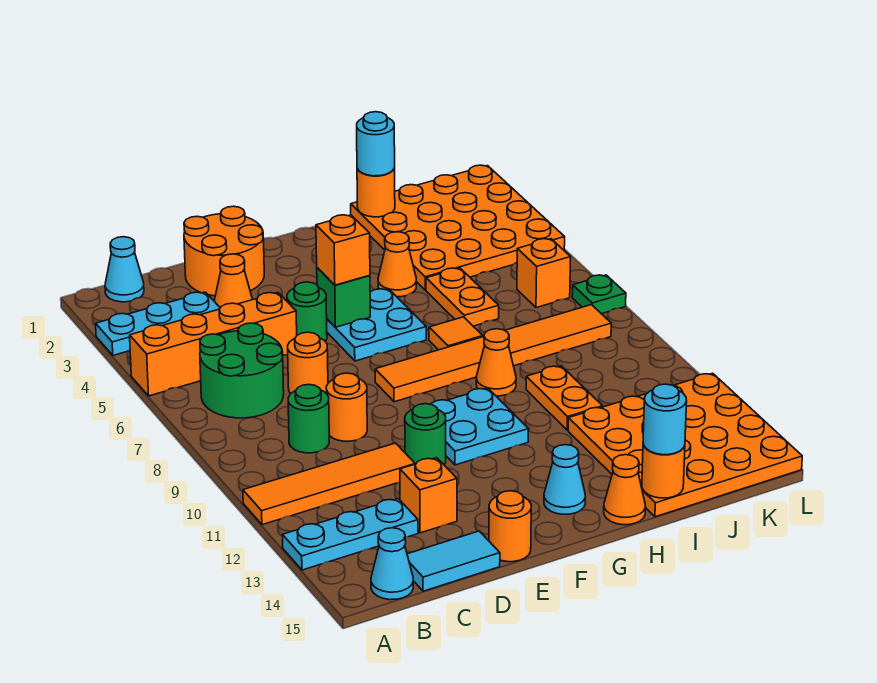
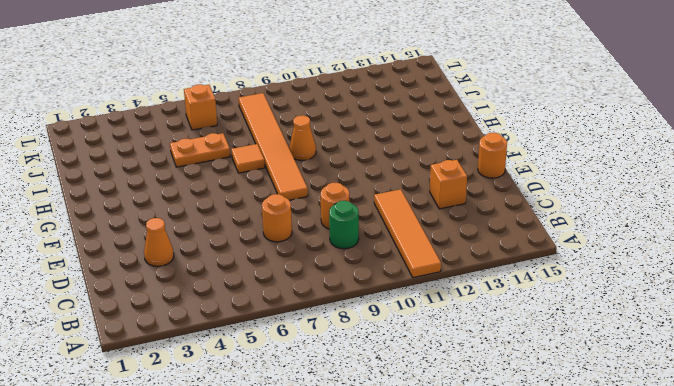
none -> cyan 1x3 plate [96,292,220,355]
none -> orange 1x4 brick [130,293,297,396]
none -> cyan 1x3 plate [283,499,418,570]
none -> cyan 1x1 cone [105,237,144,302]

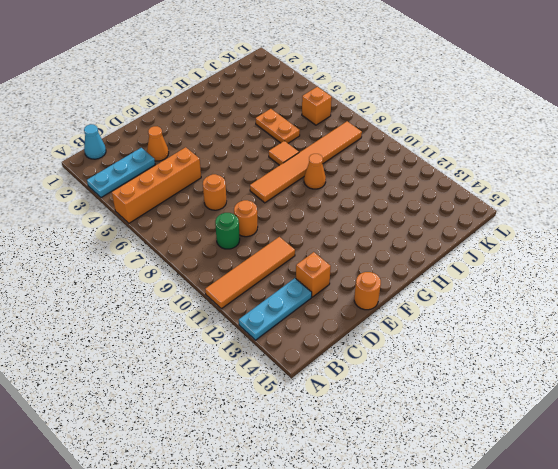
none -> green 2x2 round brick [200,323,284,418]
none -> cyan 1x1 cone [371,528,413,600]
none -> cyan 1x2 tile [407,531,500,591]
none -> orange 2x2 round brick [184,206,264,296]

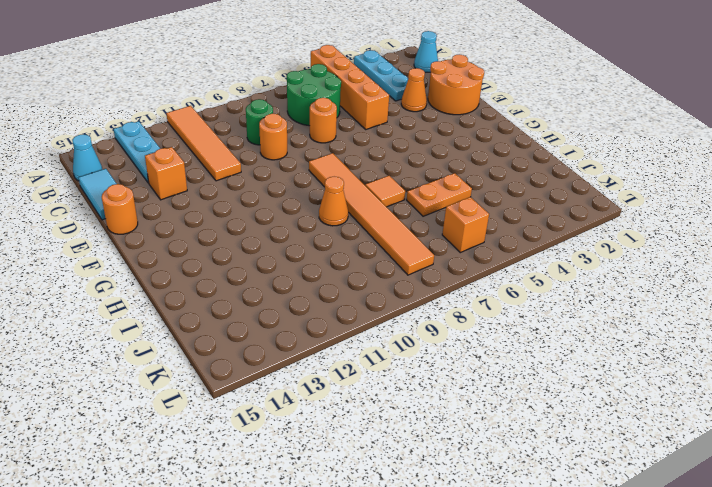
none -> green 1x1 round brick [287,282,327,341]
none -> green 1x1 round brick [405,404,446,465]
none -> cyan 2x2 plate [327,289,426,361]
none -> cyan 2x2 plate [431,388,529,465]

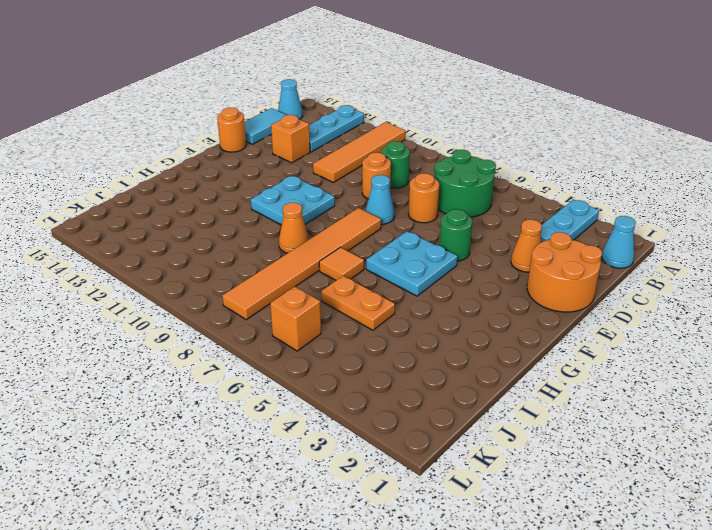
cyan 1x1 cone [366,175,395,224] -> cyan 1x1 cone moved to [544,445,585,514]
none -> orange 1x4 brick [130,293,297,396]
none -> green 1x1 round brick [405,404,446,465]
none -> orange 1x1 cone [378,232,416,297]
none -> orange 1x1 cone [604,455,645,525]

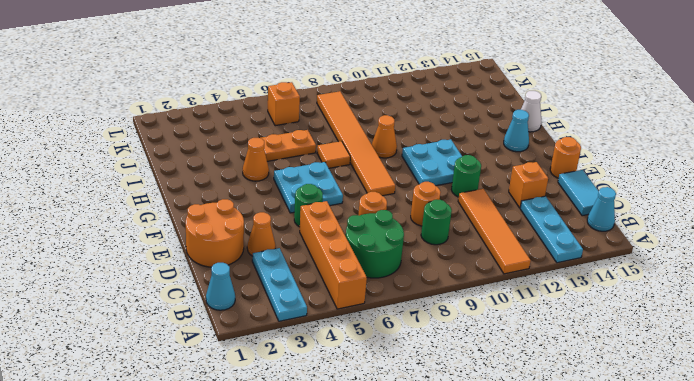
white 1x1 cone [521,91,541,132] -> orange 1x1 cone [604,455,645,525]
none -> orange 4x4 plate [351,165,565,290]
none -> orange 1x2 plate [526,366,603,430]
none -> orange 4x4 plate [568,373,802,517]
none -> green 1x1 plate [572,275,626,314]

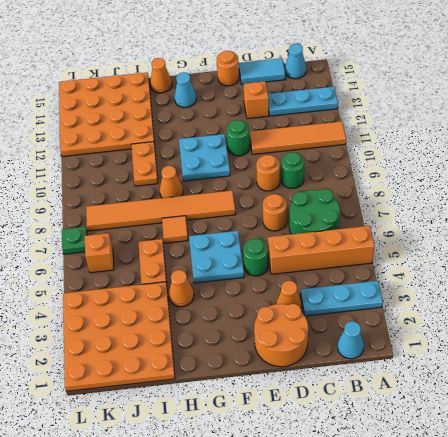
none -> green 1x1 brick [317,268,370,327]
none -> orange 1x1 round brick [357,168,395,217]
none -> orange 1x1 round brick [642,445,685,498]
none -> orange 1x1 brick [316,215,370,285]

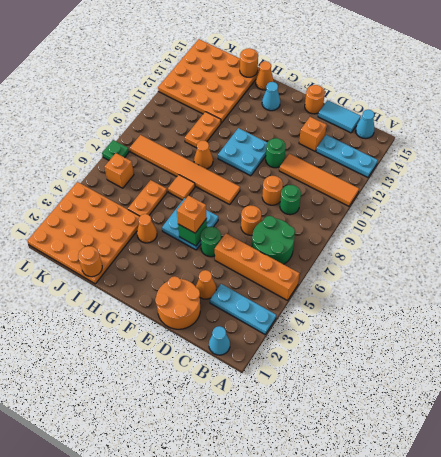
none -> cyan 1x1 round brick [357,112,395,176]
none -> cyan 1x1 round brick [643,384,687,455]

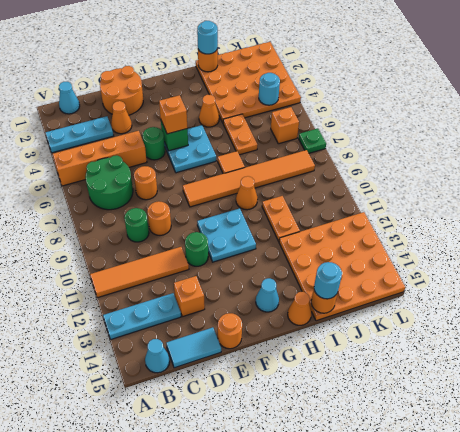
cyan 1x1 round brick [259,73,280,105] -> none

